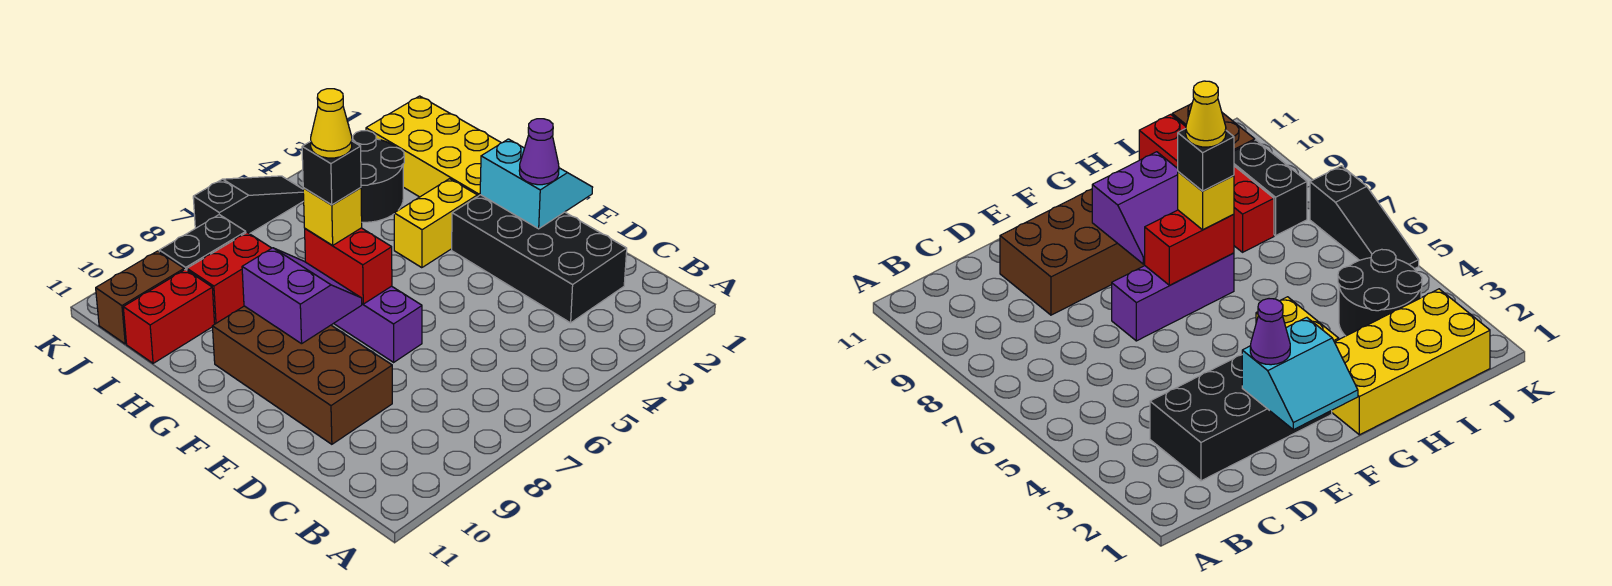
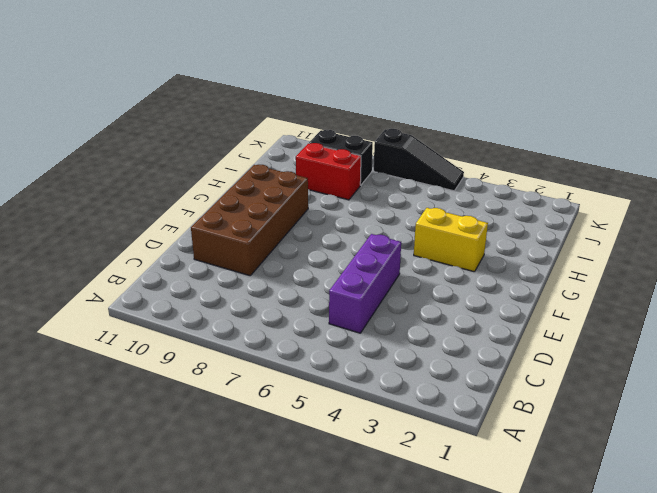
purple 1x3 brick [329,234,401,333] -> purple 1x3 brick moved to [334,286,422,362]
none -> black 2x4 brick [452,195,627,323]
none -> yellow 2x4 brick [366,96,501,197]
none -> black 2x2 round brick [352,131,404,222]

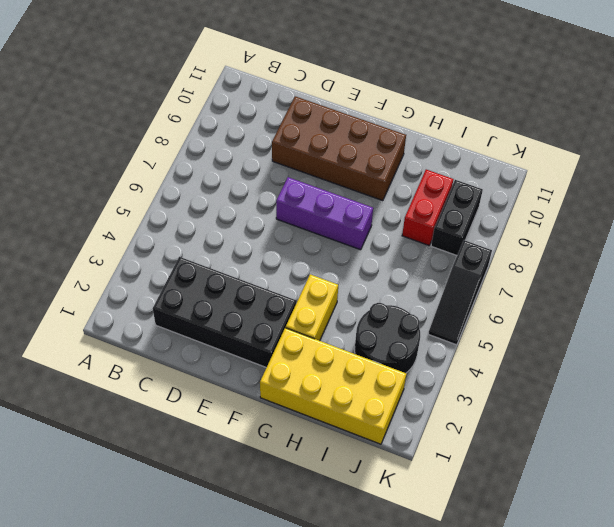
none -> red 1x2 brick [123,269,215,363]
none -> brown 1x2 brick [96,251,184,344]
none -> cyan 2x2 slope [480,139,593,229]

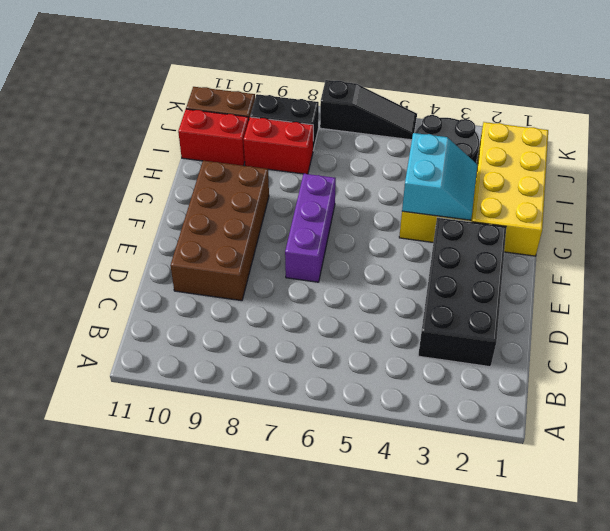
cyan 2x2 slope [402,133,477,220] -> cyan 2x2 slope moved to [480,139,593,229]
none -> red 1x2 brick [305,228,392,304]
none -> purple 2x2 slope [242,248,362,344]
none -> purple 1x1 cone [519,119,559,185]

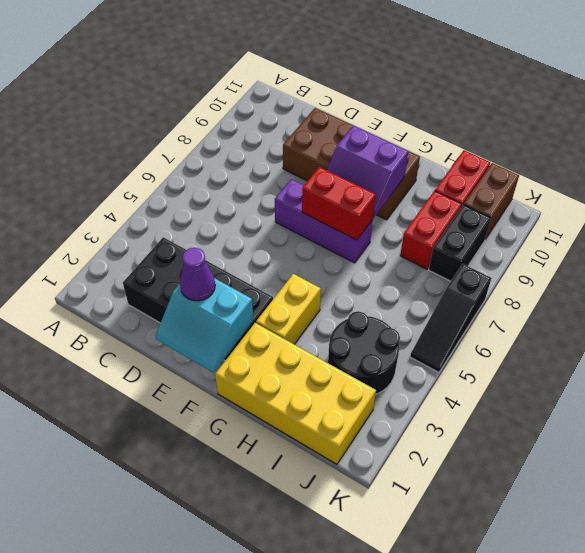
none -> yellow 1x1 brick [303,188,362,246]
none -> black 1x1 brick [302,141,361,205]
none -> yellow 1x1 cone [311,89,352,158]

